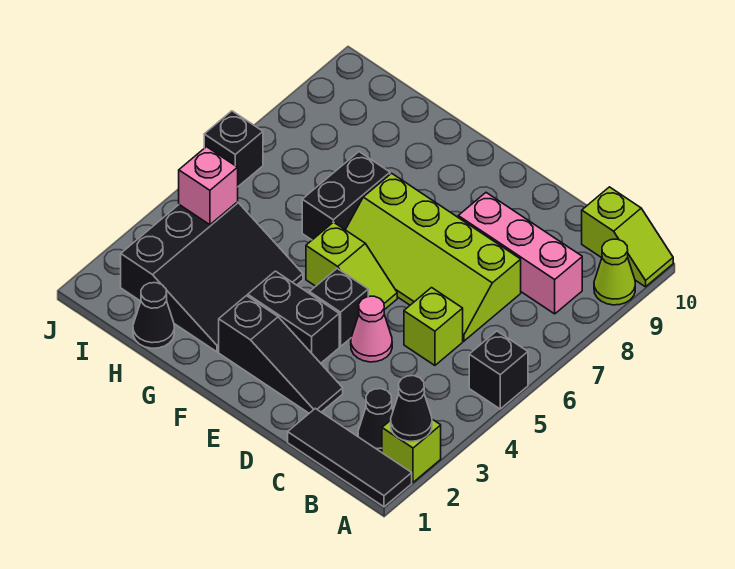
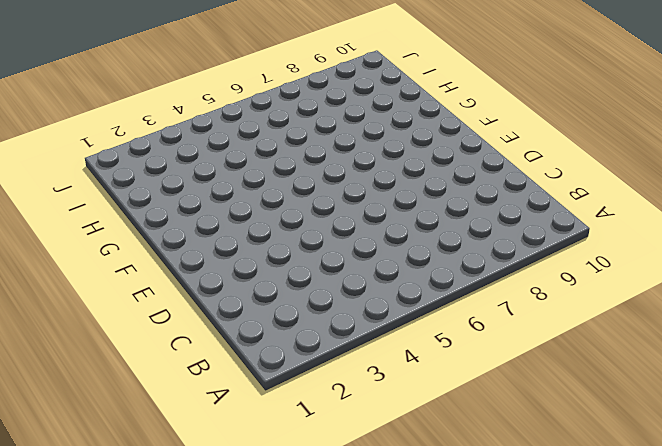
none -> black 1x3 tile [288,408,412,507]
none -> lime 1x1 brick [382,419,441,482]
none -> black 1x1 brick [469,331,528,409]

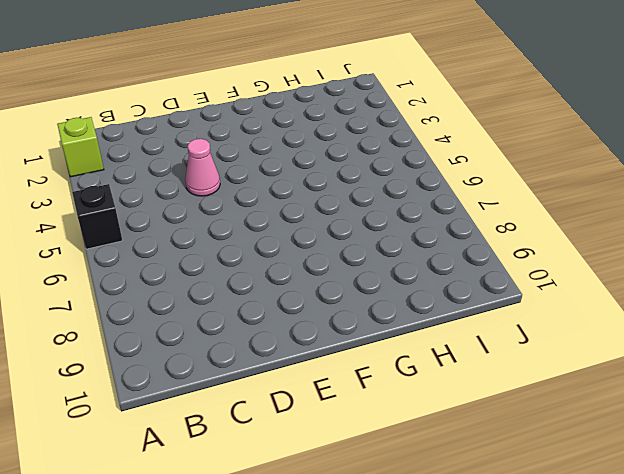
none -> black 1x3 tile [288,408,412,507]
none -> lime 1x1 cone [594,239,635,305]
none -> lime 1x2 slope [582,187,673,287]

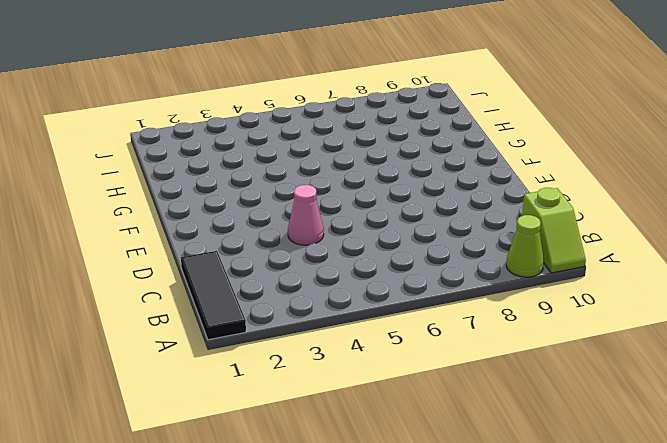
none -> lime 1x1 brick [382,419,441,482]
none -> black 1x1 brick [469,331,528,409]
none -> black 1x1 cone [358,389,393,452]

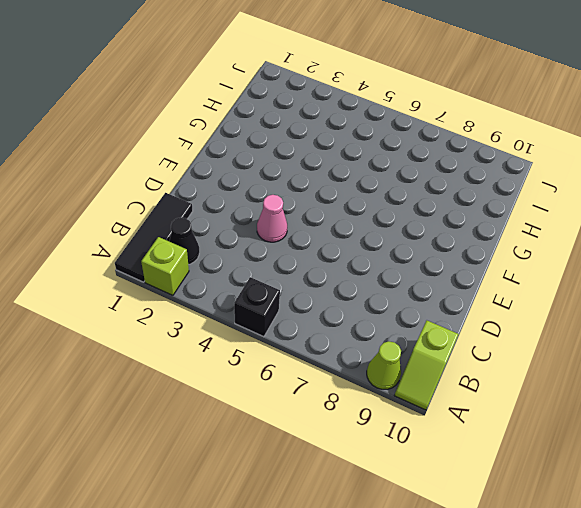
none -> pink 1x3 brick [458,193,582,314]
none -> lime 1x1 brick [404,288,463,365]
none -> lime 2x4 slope [346,173,521,341]

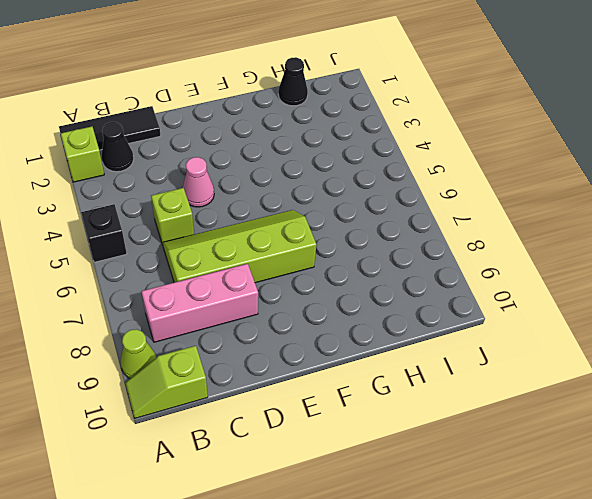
none -> black 1x3 slope [219,296,343,413]
none -> black 1x2 brick [248,271,339,363]
none -> black 1x1 brick [309,269,368,346]

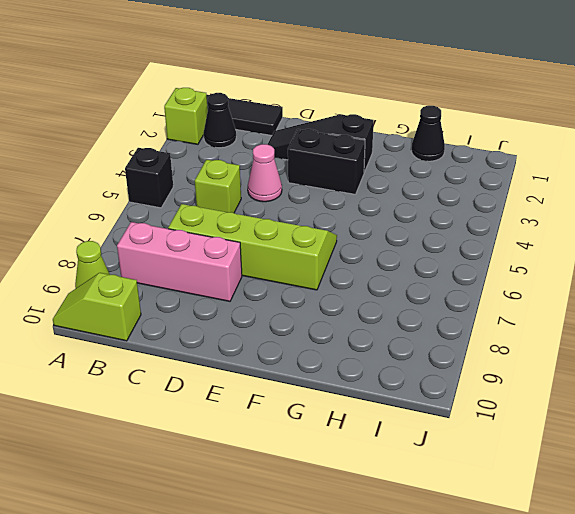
none -> black 1x1 brick [309,269,368,346]
none -> lime 1x2 slope [306,222,397,310]
none -> black 3x3 slope [121,202,303,352]

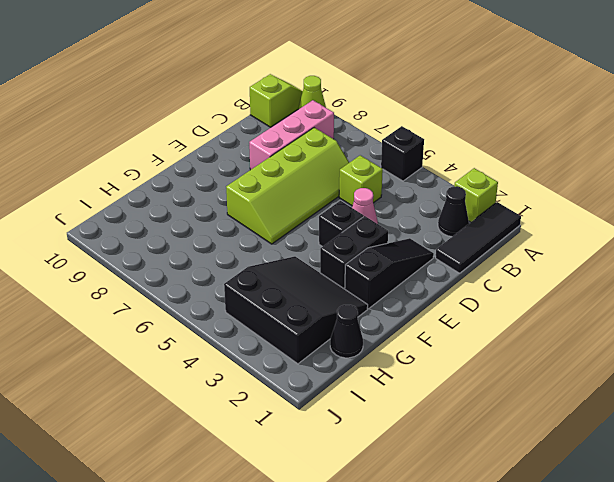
none -> lime 1x2 slope [306,222,397,310]
none -> black 1x2 brick [302,152,390,240]
none -> black 1x1 brick [204,111,263,186]

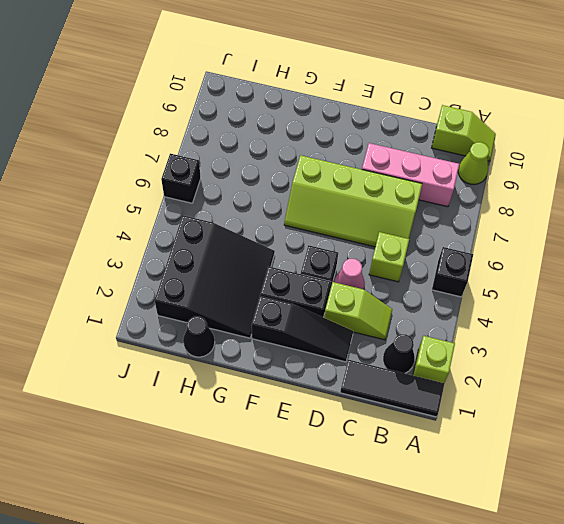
lime 1x2 slope [324,282,392,340] -> lime 1x2 slope moved to [306,222,397,310]
none -> black 1x2 brick [302,152,390,240]
none -> black 1x1 cone [391,376,432,441]
none -> pink 1x1 brick [179,147,238,225]

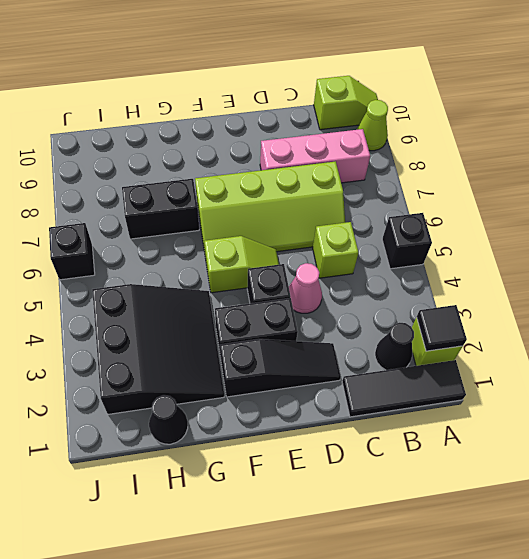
black 1x1 tile [417,305,467,351] -> black 1x1 cone [391,376,432,441]
black 1x2 brick [122,179,199,239] -> black 1x2 brick turned to [302,152,390,240]
none -> pink 1x1 brick [179,147,238,225]

